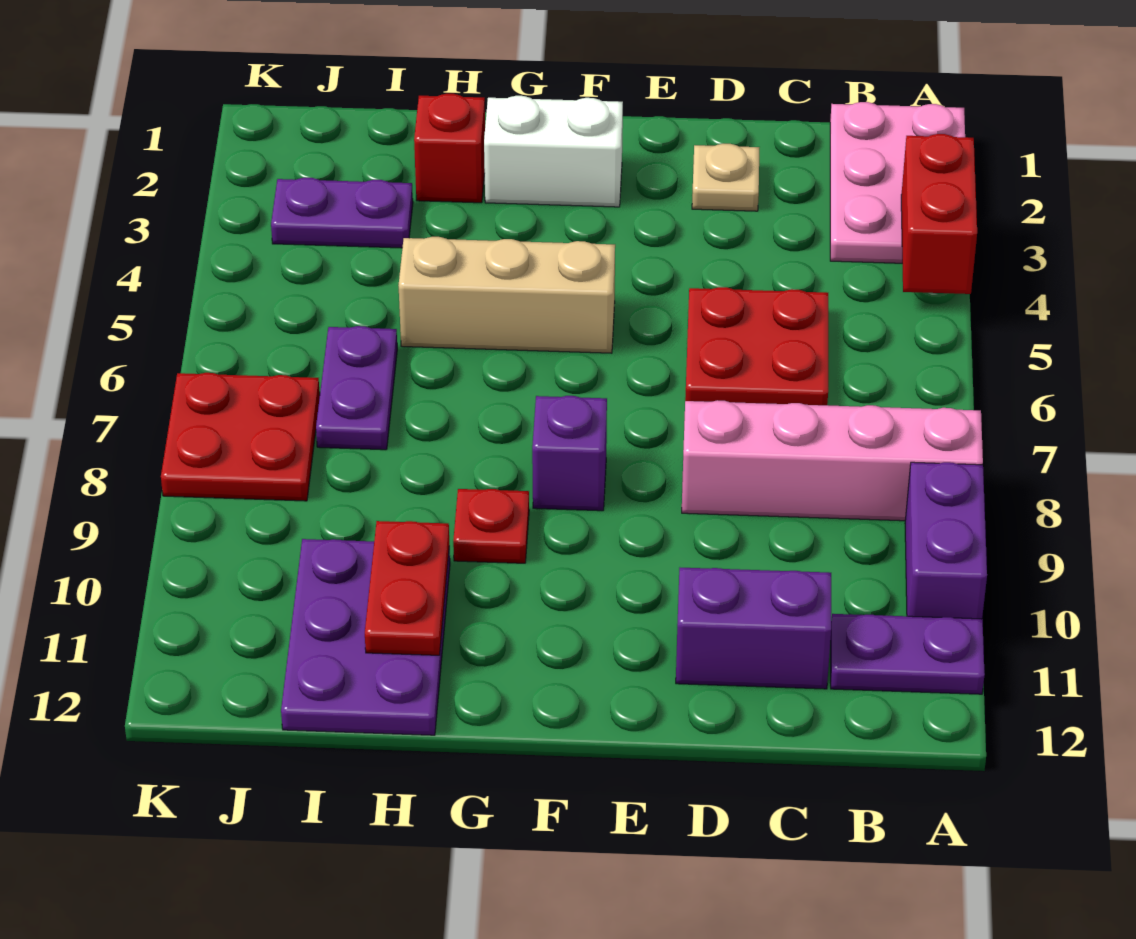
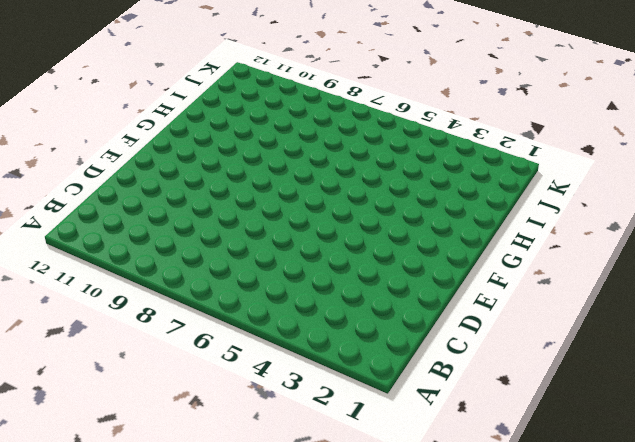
none -> pink 2x3 plate [830,102,965,263]
none -> pink 1x4 brick [682,400,983,521]
none -> purple 1x2 brick [905,462,987,619]

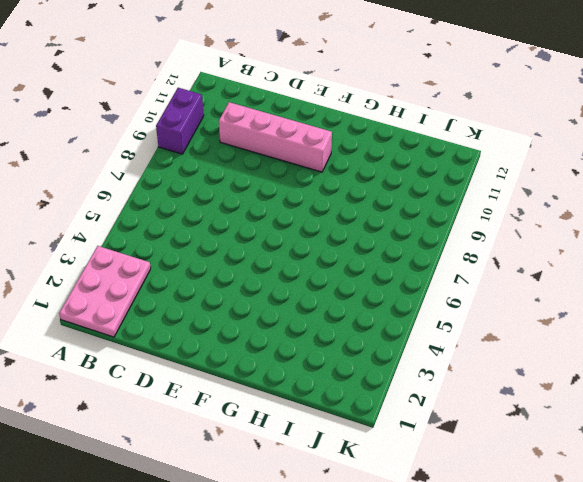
pink 1x4 brick [219,102,332,172] -> pink 1x4 brick moved to [682,400,983,521]
none -> purple 1x2 plate [831,614,985,694]
none -> red 2x2 plate [685,287,828,405]
none -> purple 1x2 brick [676,568,831,689]

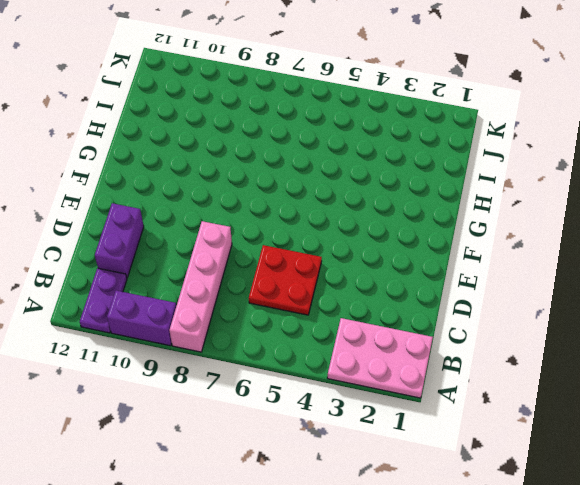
none -> tan 1x1 plate [692,144,759,211]
none -> white 1x2 brick [484,96,623,207]
none -> tan 1x3 brick [399,237,615,353]

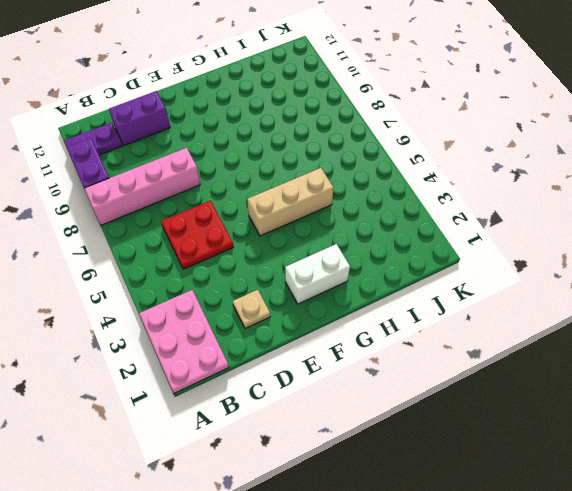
none -> purple 1x1 brick [532,396,607,511]
none -> red 1x1 plate [453,489,529,563]
none -> red 1x1 brick [414,94,485,203]

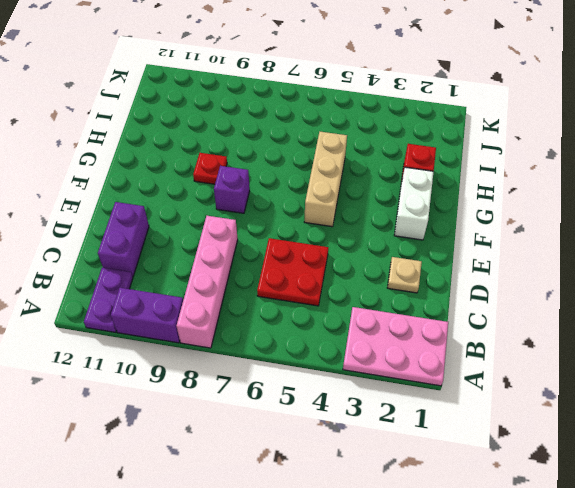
none -> purple 2x3 plate [281,539,450,735]
none -> purple 1x2 plate [271,178,413,248]
none -> purple 1x2 plate [316,326,397,450]

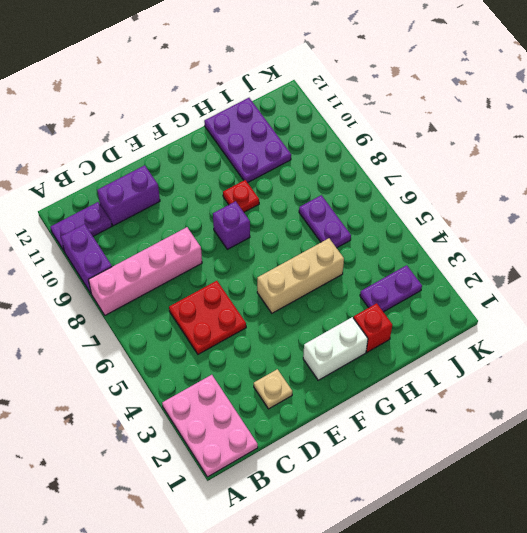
none -> red 2x2 plate [161,373,320,501]
none -> red 1x2 brick [901,134,977,294]
none -> red 1x2 plate [365,521,449,655]

